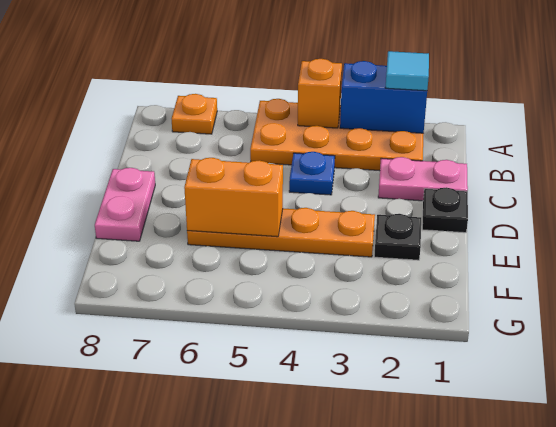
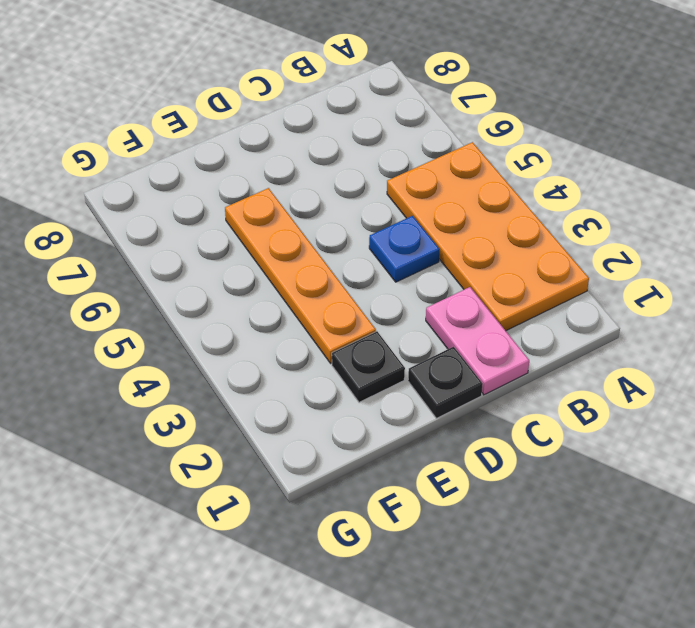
none -> orange 1x1 plate [172,94,217,134]
none -> pink 1x2 plate [95,168,155,241]
none -> blue 1x2 brick [340,61,427,133]

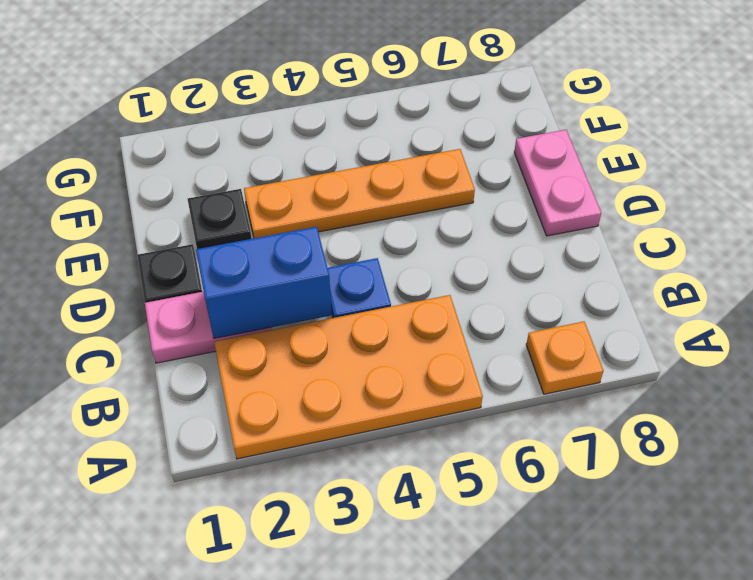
blue 1x2 brick [196,227,332,338] -> blue 1x2 brick moved to [340,61,427,133]
none -> orange 1x1 brick [298,59,342,128]
none -> orange 1x2 brick [184,158,283,237]
none -> cyan 1x1 tile [386,51,429,91]

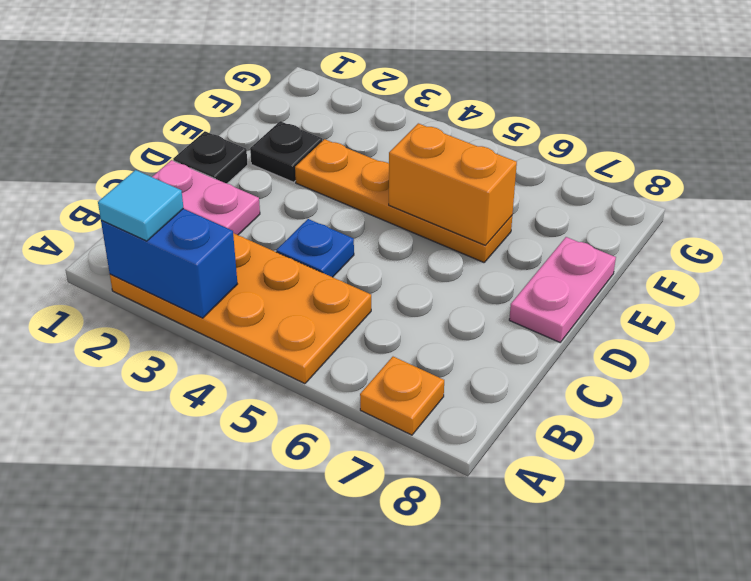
none -> orange 1x1 brick [298,59,342,128]

